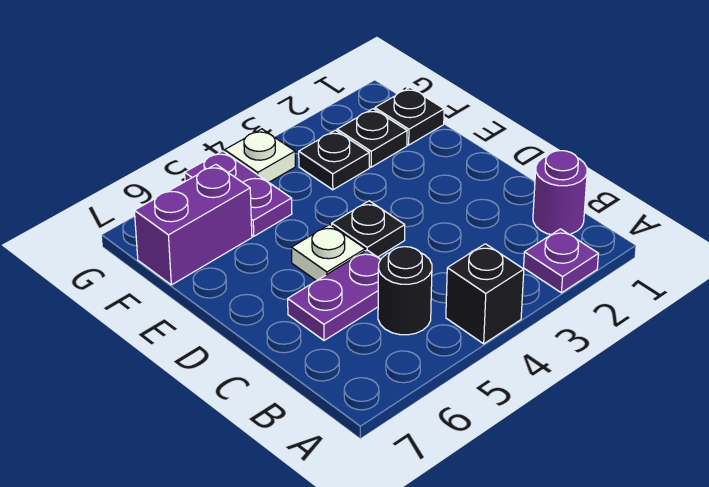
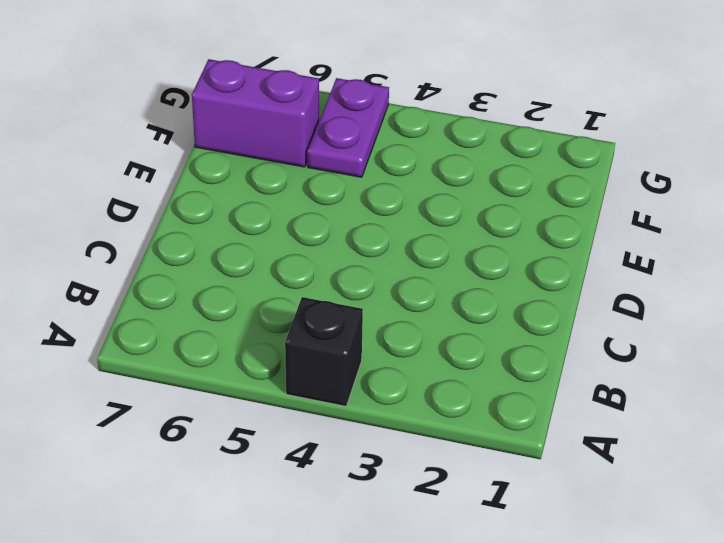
none -> purple 1x1 plate [524,229,598,293]
none -> purple 1x1 round brick [533,151,587,235]
none -> black 1x1 round brick [378,247,432,335]

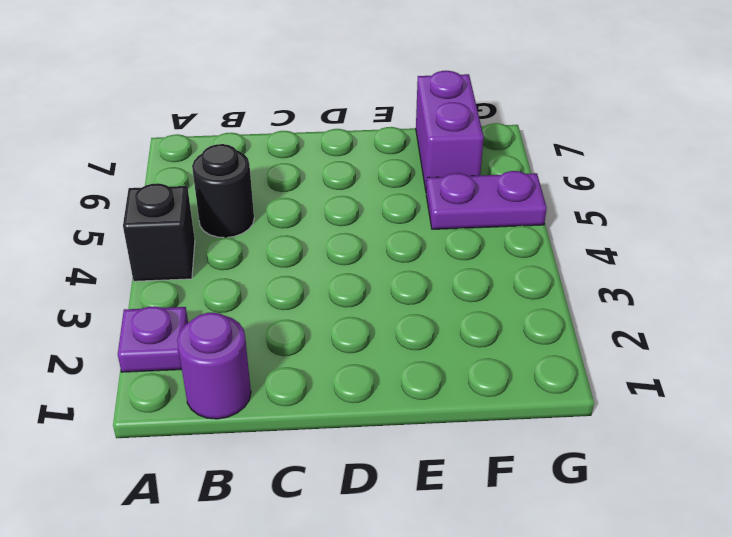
none -> purple 1x2 plate [288,250,381,340]
none -> black 1x1 plate [332,201,405,257]
none -> white 1x1 plate [292,224,365,281]

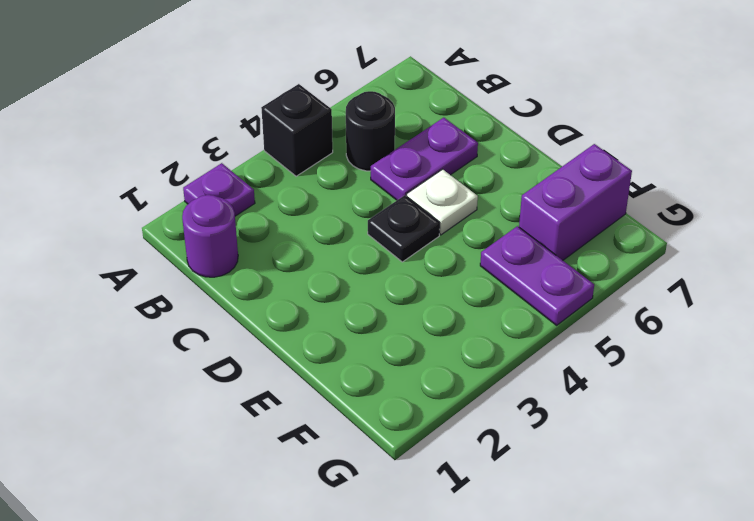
none -> black 1x1 plate [375,88,444,145]
none -> black 1x1 plate [337,109,407,167]
none -> black 1x1 plate [299,130,369,190]

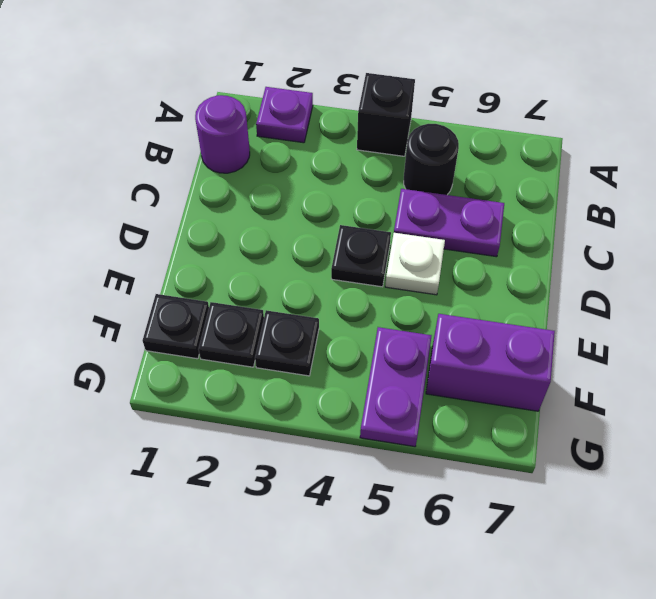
none -> white 1x1 plate [225,129,295,182]

